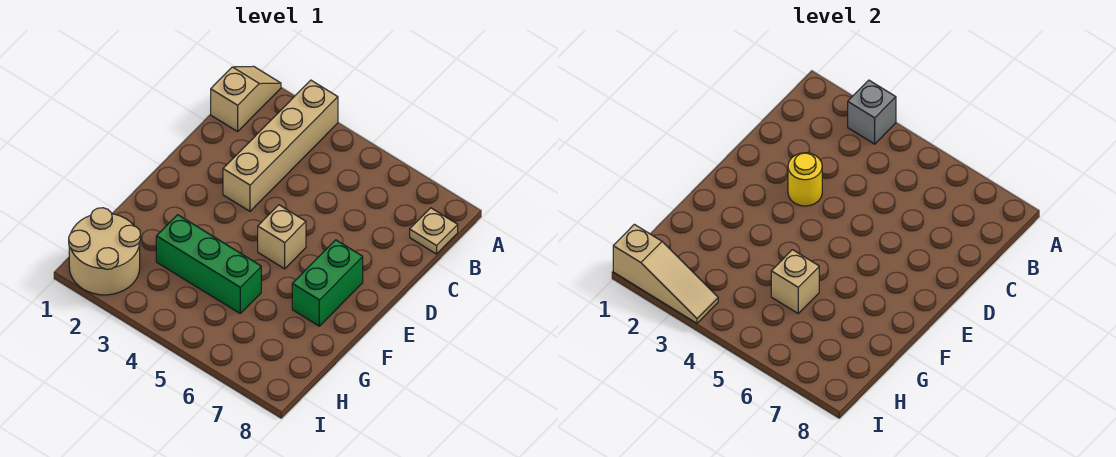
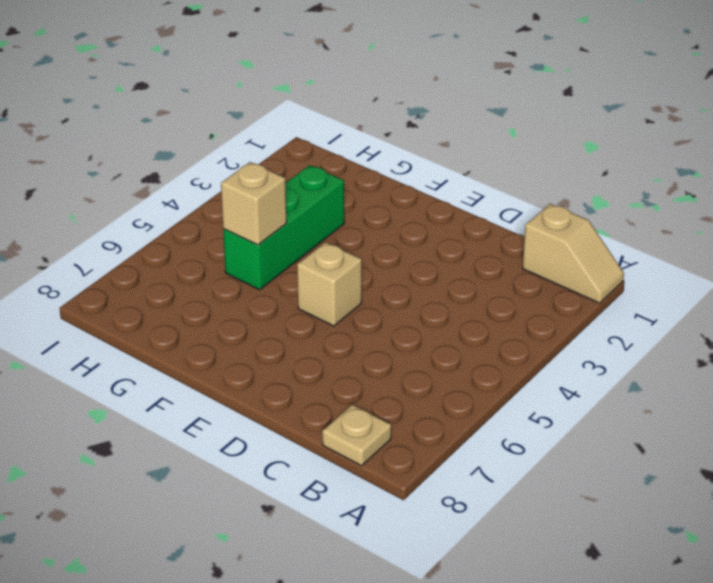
none -> tan 1x4 brick [223,80,338,211]
none -> green 1x2 brick [292,240,363,326]

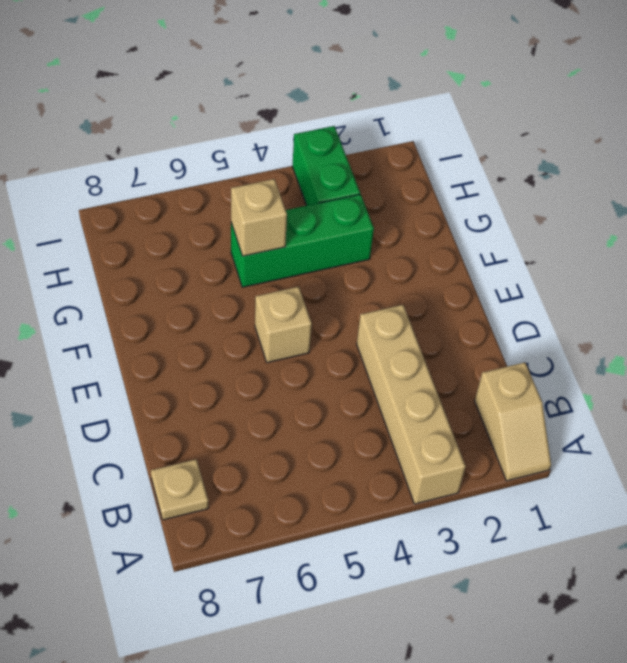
green 1x2 brick [292,126,360,206] -> green 1x2 brick moved to [292,240,363,326]
none -> tan 2x2 round brick [69,208,141,295]
none -> grey 1x1 brick [848,80,896,144]

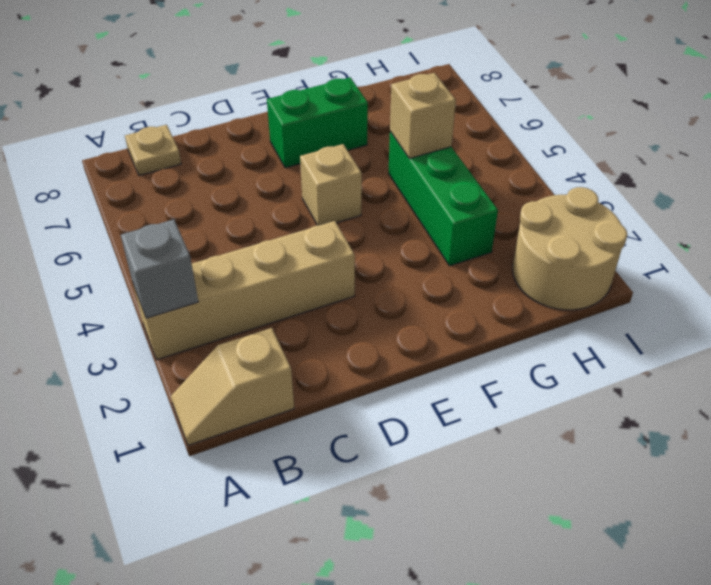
none -> yellow 1x1 round brick [788,153,822,206]
none -> tan 1x3 slope [613,224,718,323]

